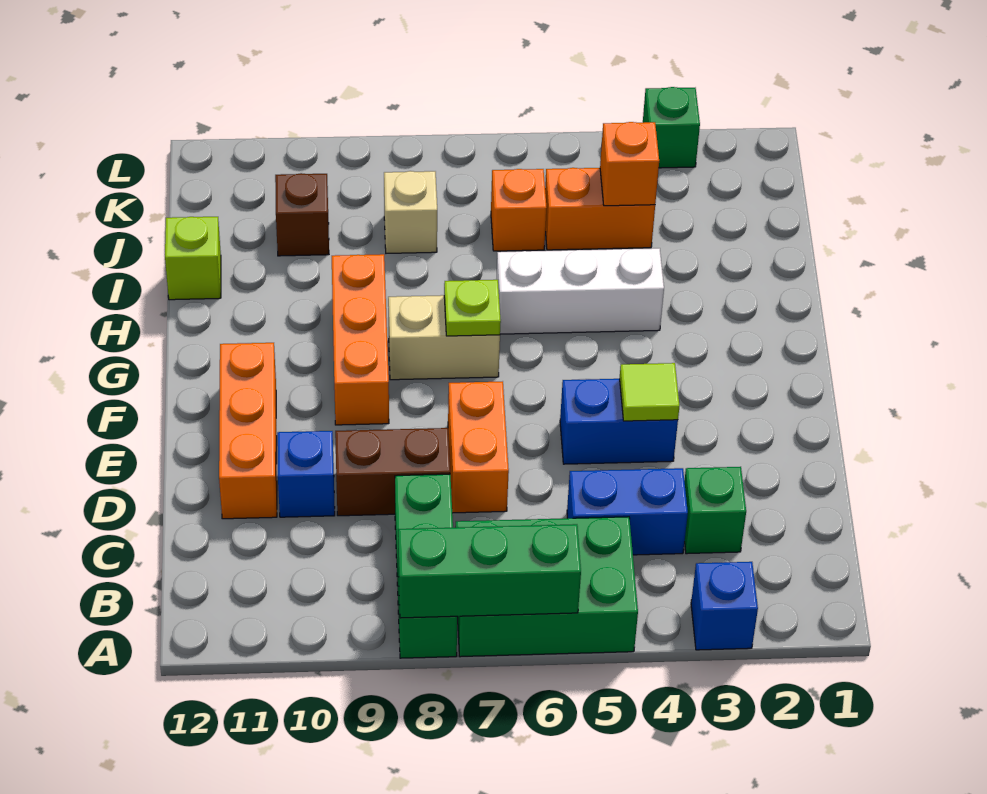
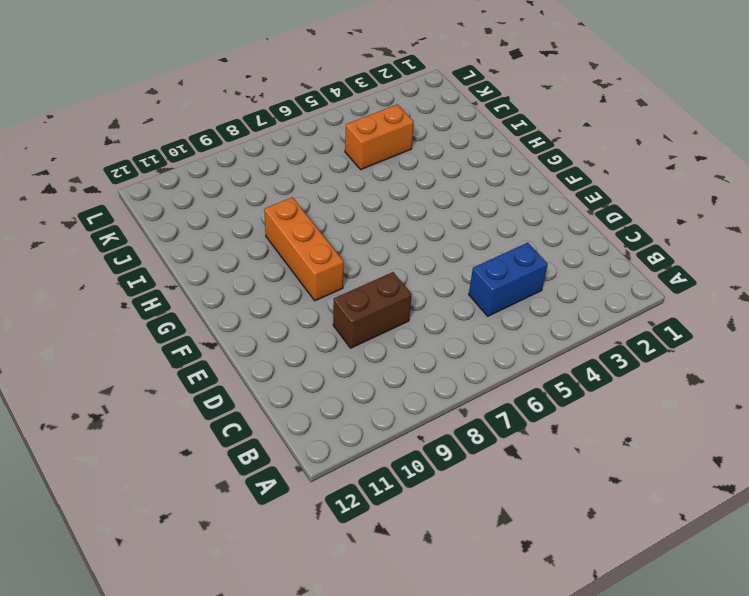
none -> blue 1x1 brick [691,562,758,650]
none -> green 2x3 brick [455,517,638,657]
none -> green 1x3 brick [395,474,457,658]

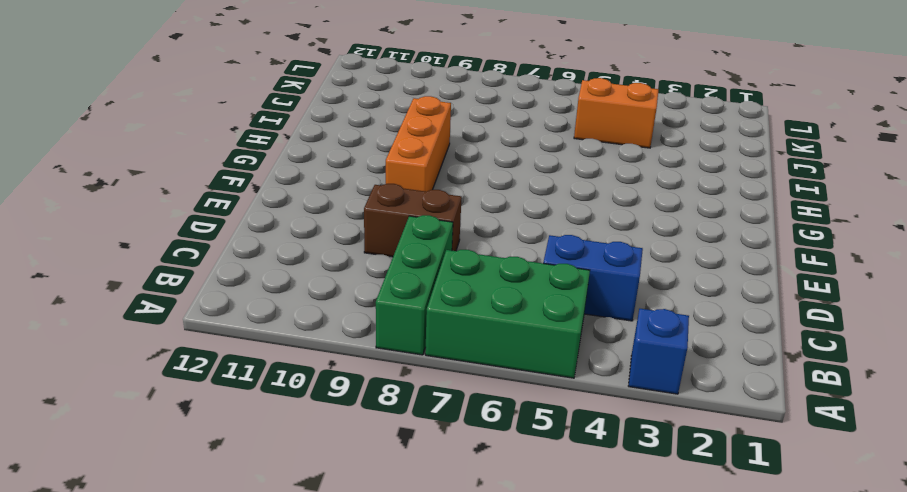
none -> green 1x1 brick [684,467,746,554]
none -> orange 1x2 brick [448,381,509,513]
none -> blue 1x1 brick [277,431,335,517]

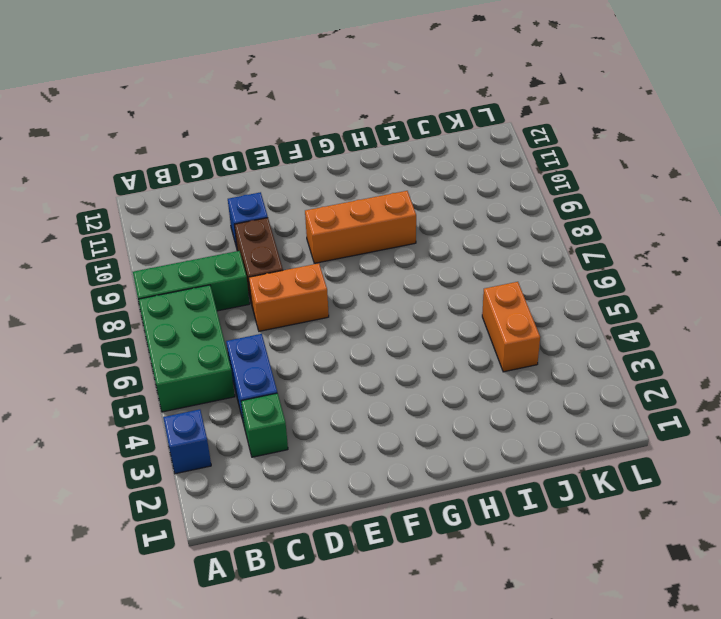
none -> orange 1x3 brick [219,343,277,519]
none -> blue 1x2 brick [560,379,678,464]
none -> tan 1x2 brick [388,295,500,380]

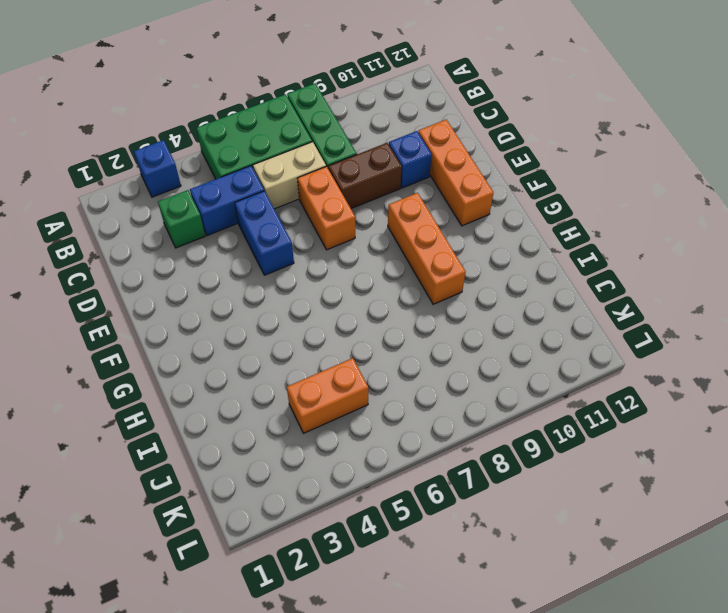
tan 1x2 brick [253,142,326,209] -> tan 1x2 brick moved to [388,295,500,380]
blue 1x2 brick [235,191,294,275] -> blue 1x2 brick turned to [560,379,678,464]
none -> white 1x3 brick [496,248,664,334]
none -> lime 1x1 brick [165,217,221,300]
none -> orange 1x1 brick [491,169,547,251]

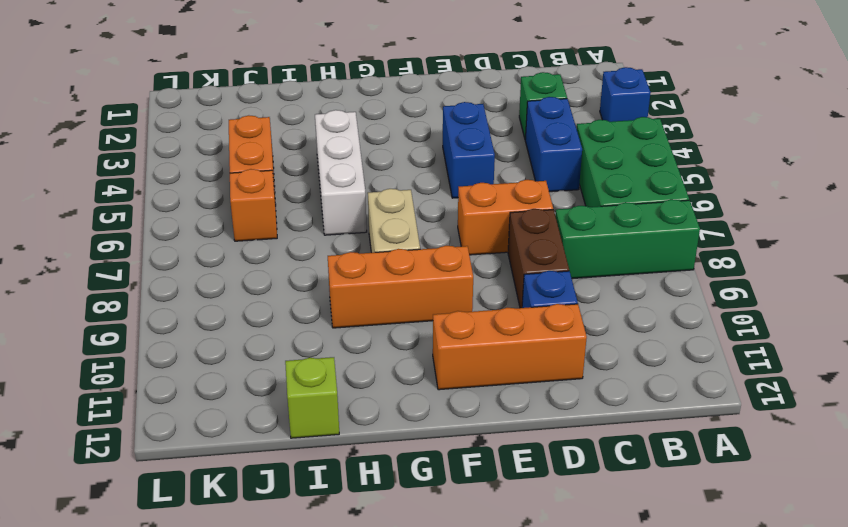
none -> tan 1x1 brick [384,171,437,253]
none -> brown 1x1 brick [275,173,329,256]
none -> green 1x1 brick [643,87,700,168]

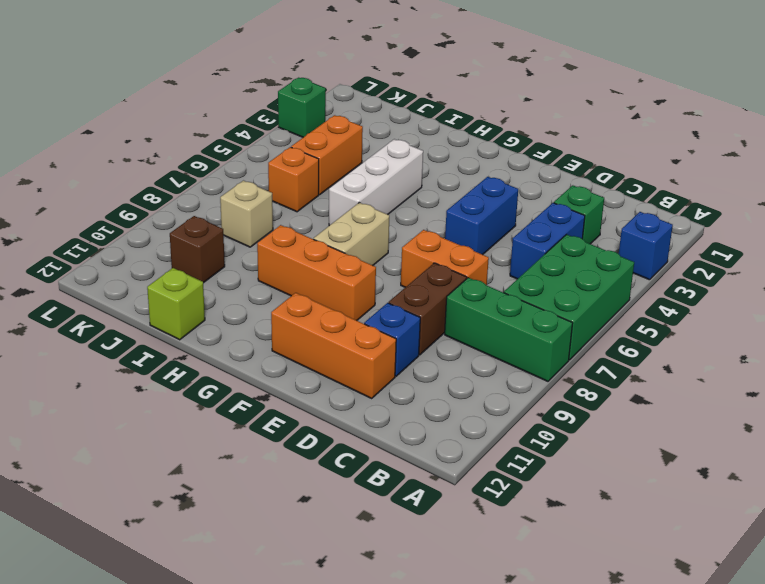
none -> green 1x3 brick [398,524,581,618]
none -> lime 1x1 tile [620,363,680,421]
none -> lime 1x1 plate [444,280,501,336]

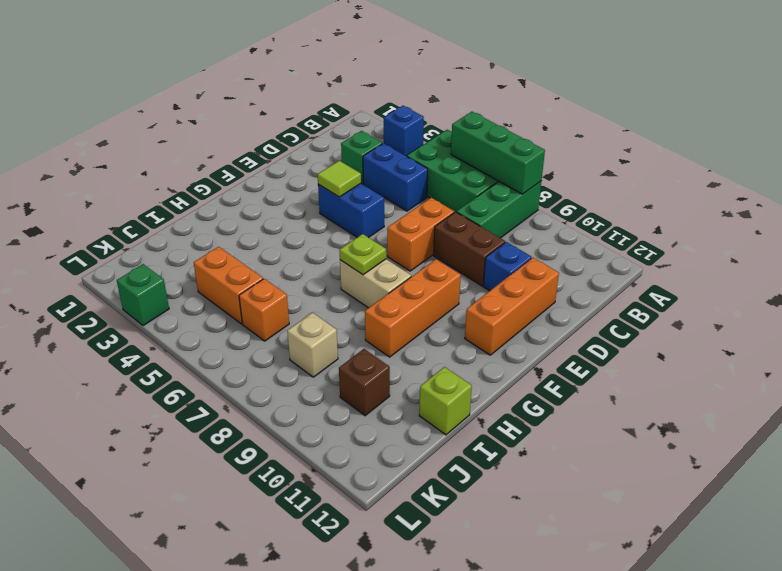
none -> white 1x3 brick [496,248,664,334]
none -> orange 1x1 brick [600,122,659,206]

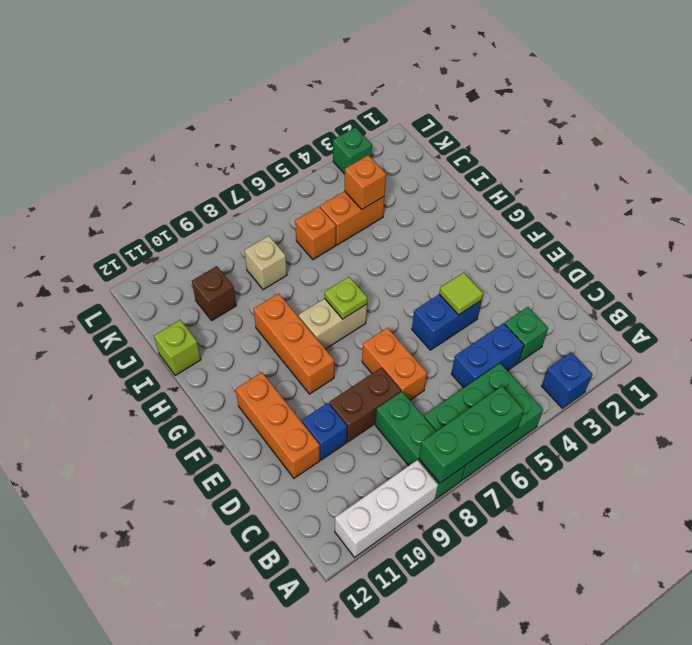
white 1x3 brick [335,460,438,557] -> white 1x3 brick moved to [496,248,664,334]

